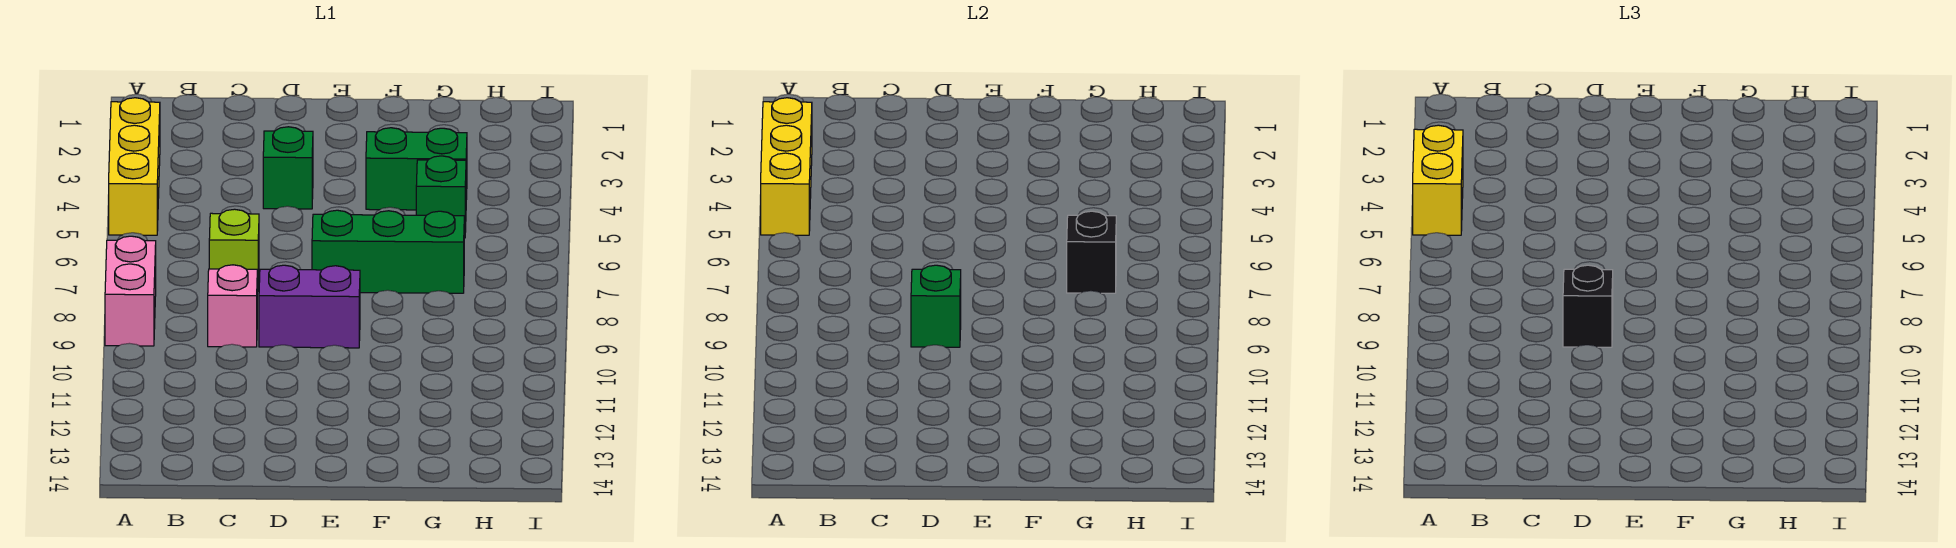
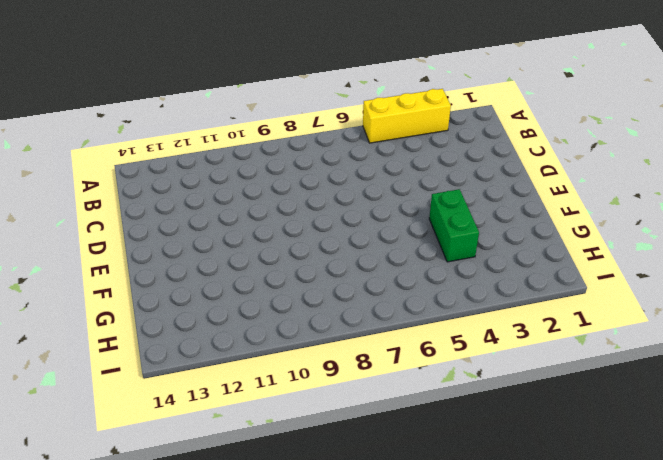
none -> pink 1x2 brick [105,236,156,346]
none -> lime 1x1 brick [209,209,259,292]
none -> pink 1x1 brick [208,265,257,347]

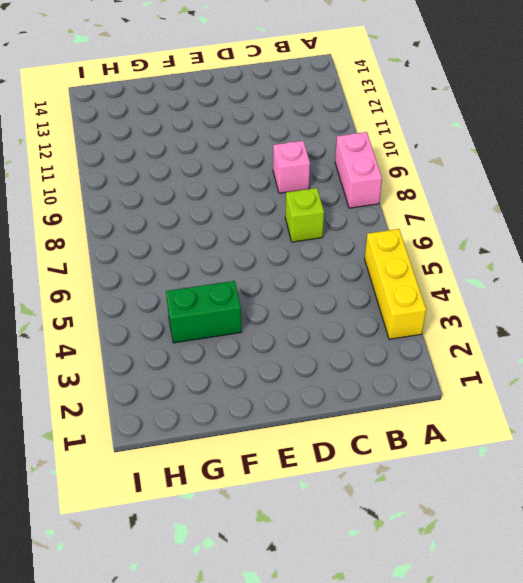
none -> green 1x1 brick [263,127,313,209]
none -> purple 1x2 brick [259,265,360,348]
none -> green 1x3 brick [312,210,464,293]

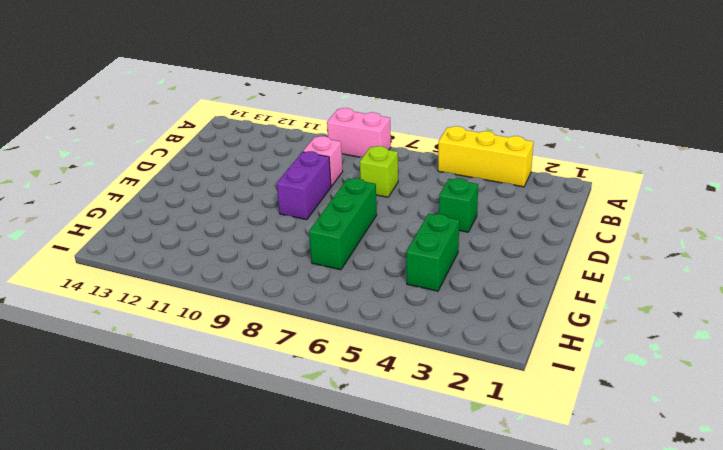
none -> green 1x1 brick [416,156,466,238]
none -> yellow 1x3 brick [761,98,812,235]
none -> green 1x1 brick [911,265,961,347]

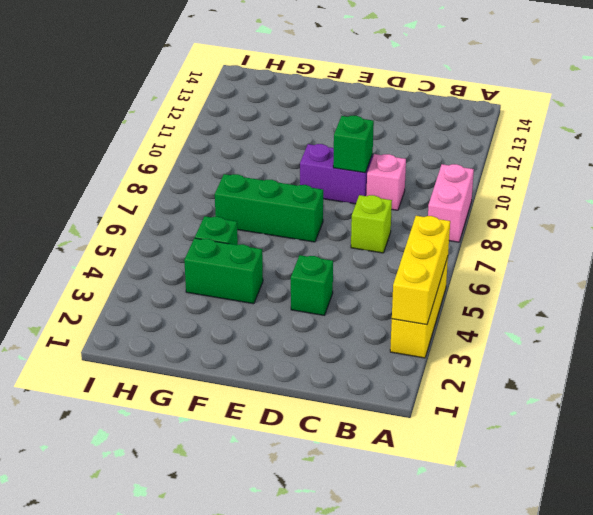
none -> black 1x1 brick [1067,211,1116,293]
none -> yellow 1x2 brick [1413,125,1463,235]
none -> black 1x1 brick [1563,265,1613,347]

